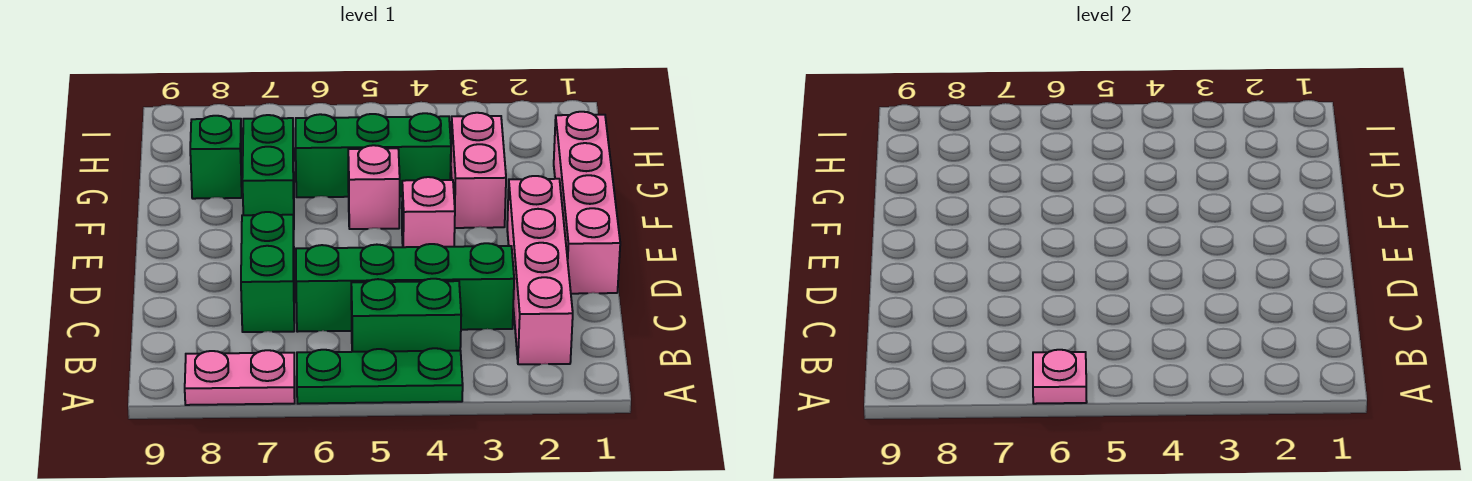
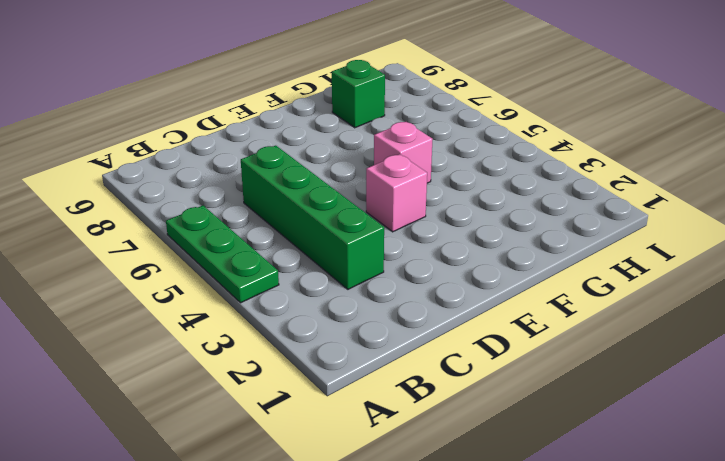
none -> pink 1x2 plate [185,350,295,405]
none -> pink 1x4 brick [507,176,573,364]
none -> green 1x2 brick [351,279,461,352]

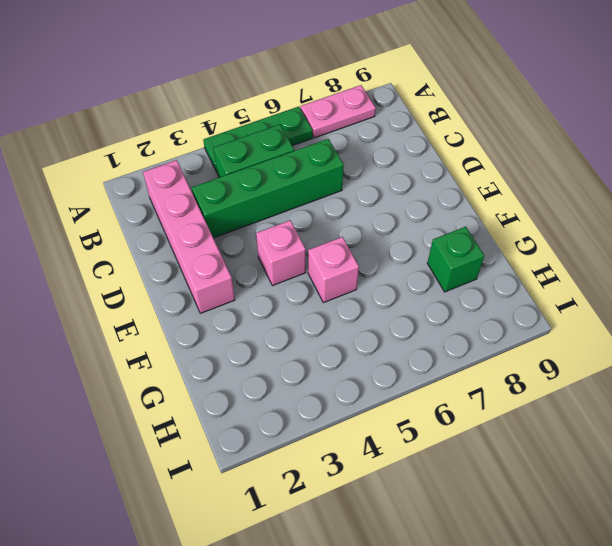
none -> green 1x2 brick [241,212,294,332]
none -> pink 1x4 brick [554,112,620,294]
none -> pink 1x2 brick [451,113,506,228]

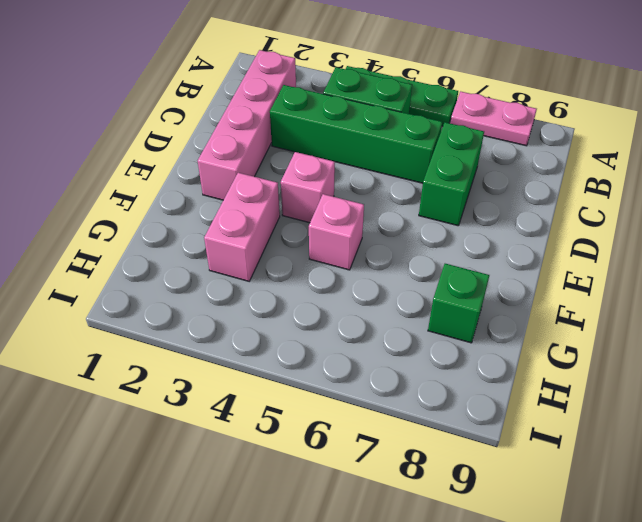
none -> pink 1x4 brick [554,112,620,294]
none -> green 1x2 brick [242,115,294,227]
none -> green 1x3 brick [296,113,451,197]

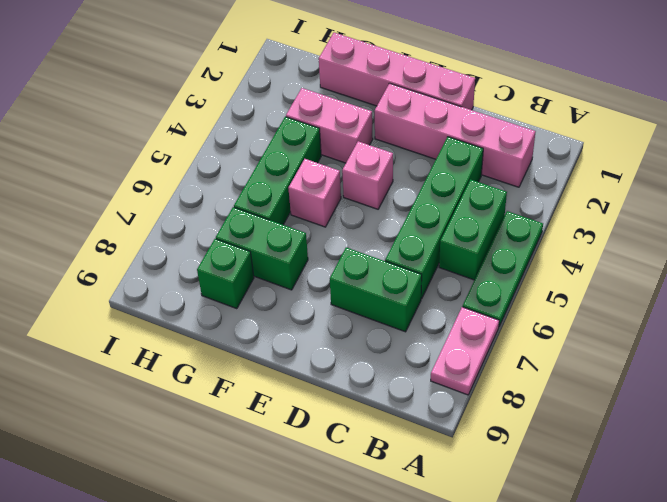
none -> pink 1x1 plate [1033,350,1087,404]

